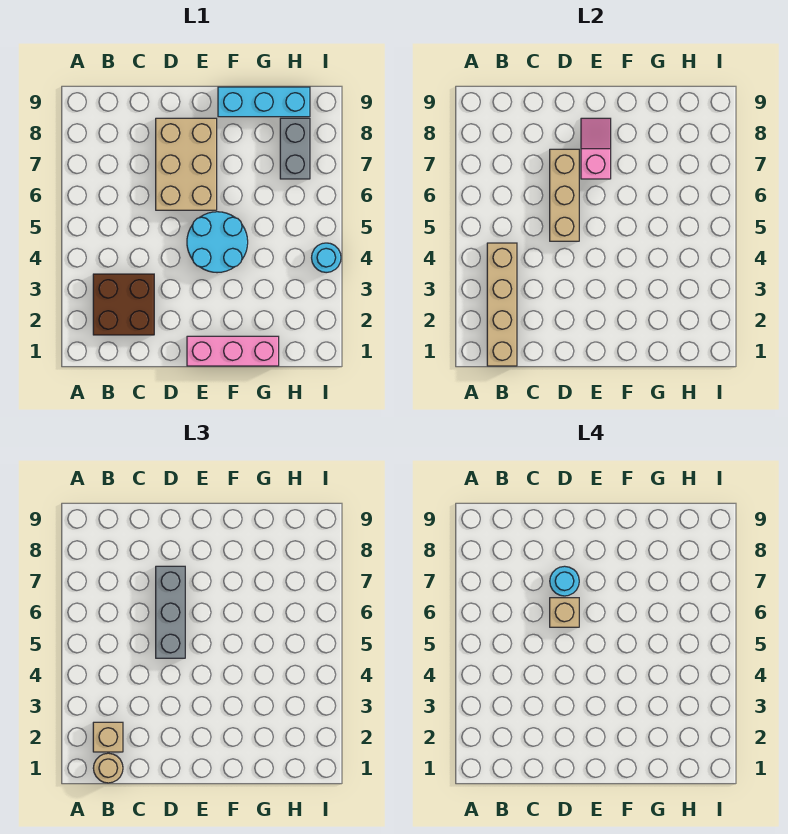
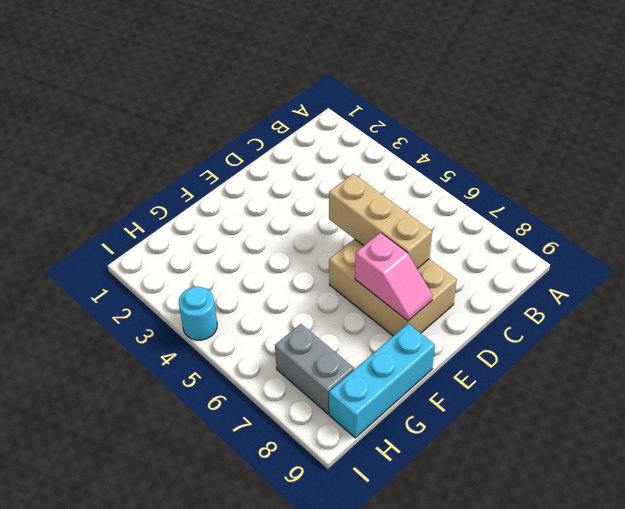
none -> brown 2x2 brick [93,274,154,335]
none -> pink 1x3 brick [187,336,279,366]
none -> cyan 2x2 round brick [187,212,248,273]

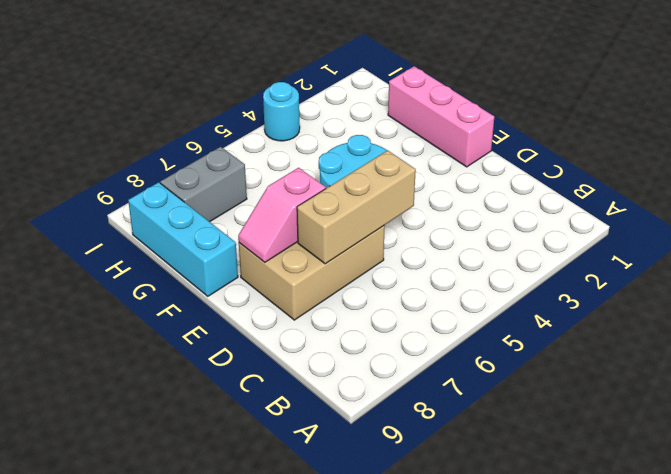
none -> brown 2x2 brick [93,274,154,335]
none -> tan 1x4 brick [487,243,517,366]
none -> tan 1x1 round brick [93,753,123,783]

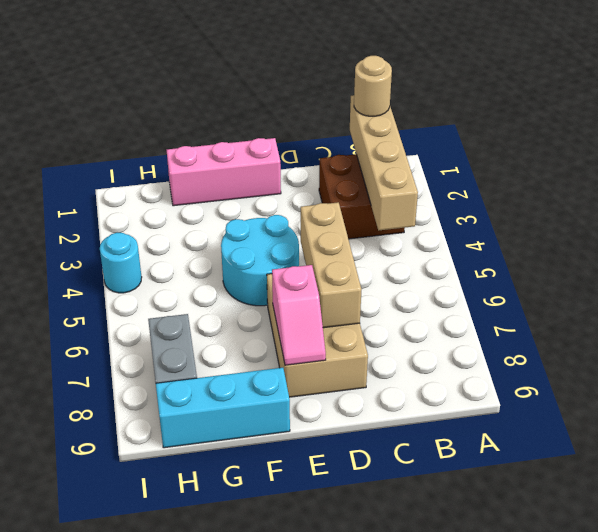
none -> tan 1x1 brick [93,722,123,752]
none -> grey 1x3 brick [156,566,185,658]
none -> tan 1x1 brick [550,598,579,627]

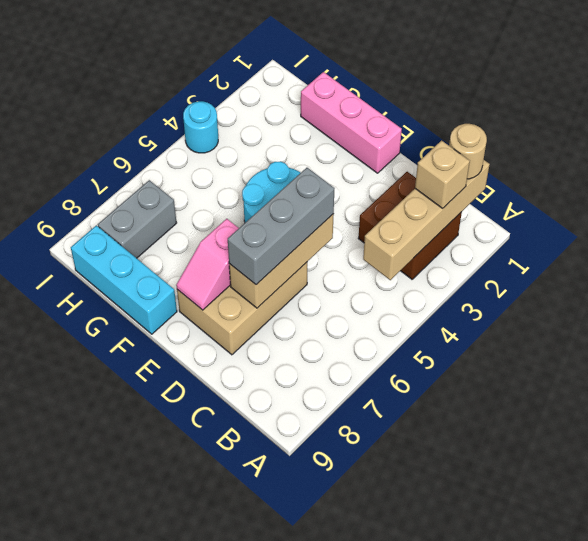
none -> tan 1x1 brick [550,598,579,627]
none -> cyan 1x1 round brick [550,566,579,596]

